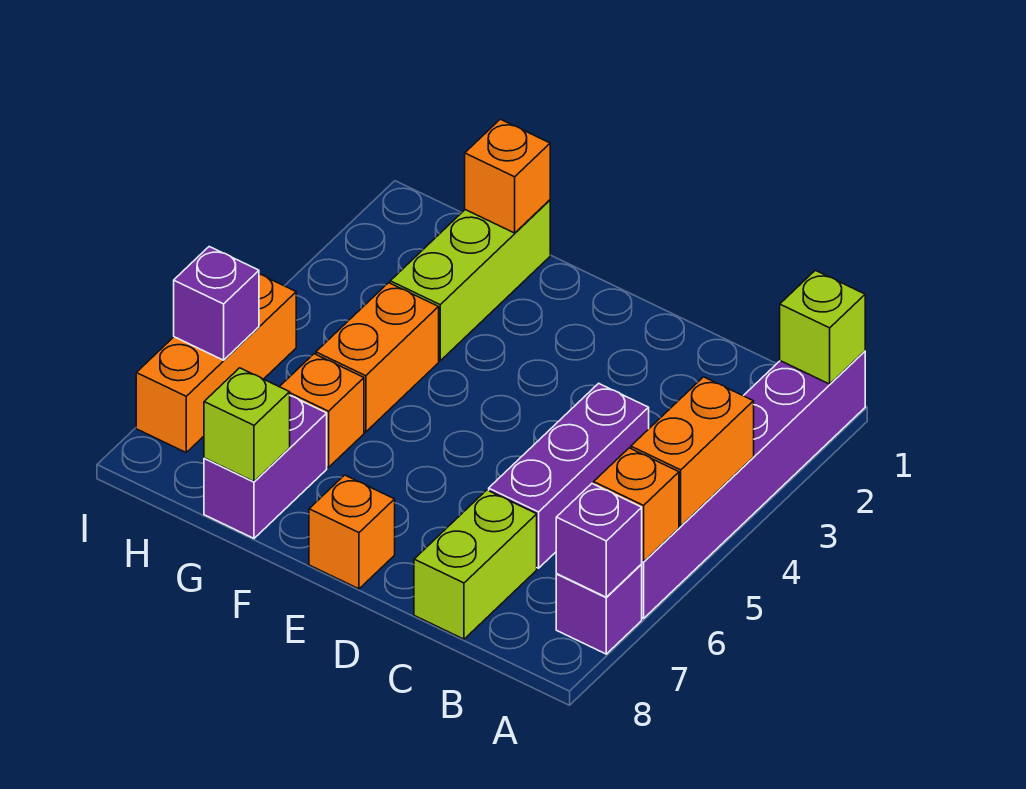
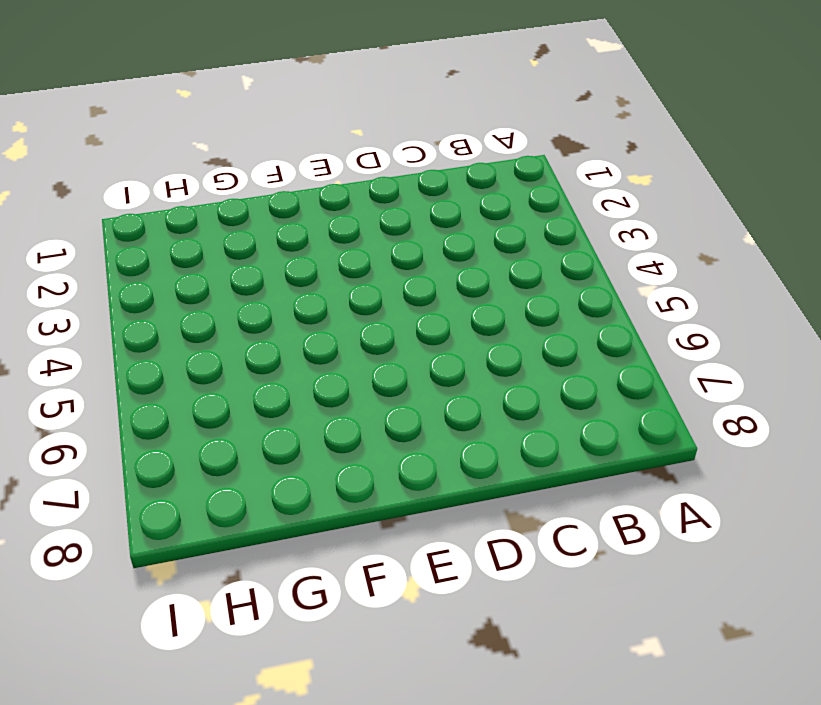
none -> purple 1x6 brick [642,351,865,619]
none -> purple 1x1 brick [556,564,642,654]
none -> purple 1x3 brick [489,383,649,568]

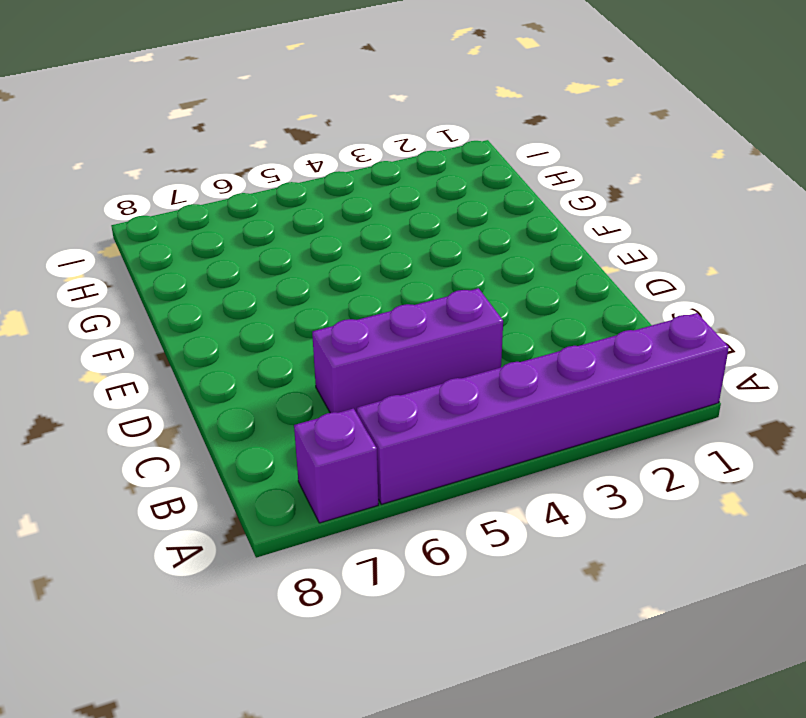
none -> lime 1x2 brick [414,490,537,639]
none -> orange 1x1 brick [309,475,395,589]
none -> lime 1x3 brick [390,200,550,361]

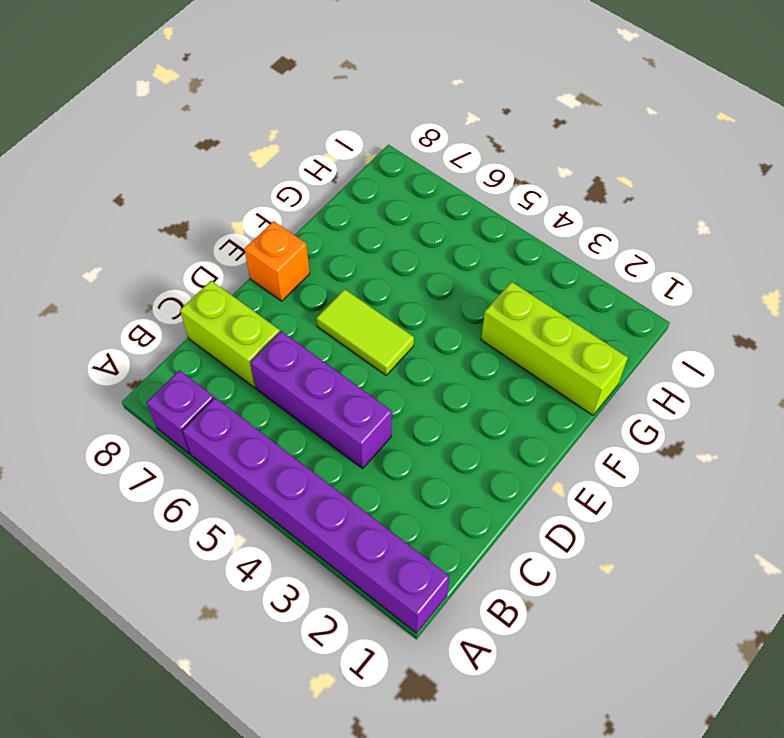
lime 1x2 tile [317,289,414,375] -> none
none -> orange 1x2 brick [316,283,439,432]
none -> orange 1x1 brick [280,354,364,467]
none -> purple 1x2 brick [204,396,327,538]

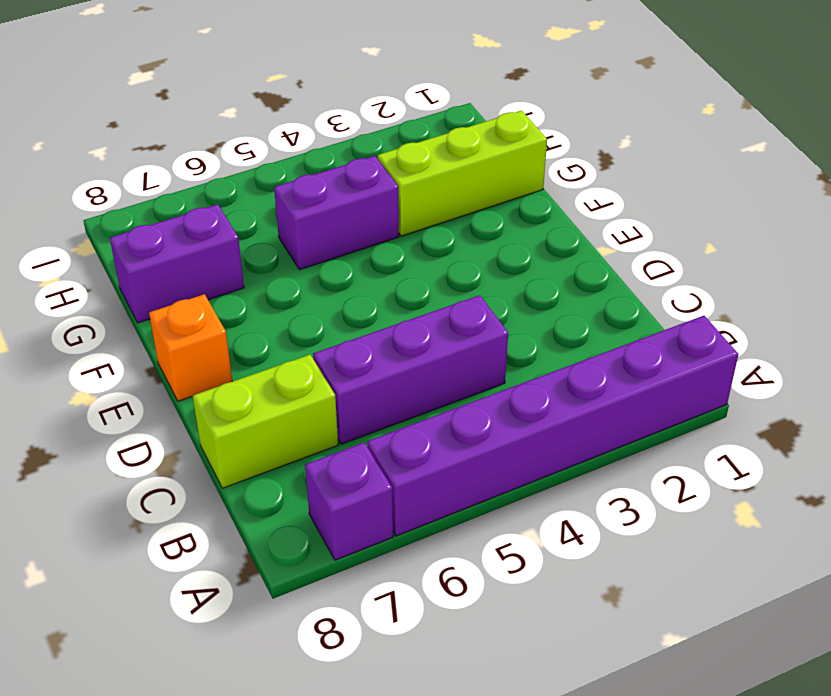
purple 1x2 brick [274,156,399,270] -> orange 1x2 brick [316,283,439,432]
none -> orange 1x1 brick [280,354,364,467]
none -> orange 1x3 brick [136,274,296,452]
none -> lime 1x1 brick [780,270,865,384]

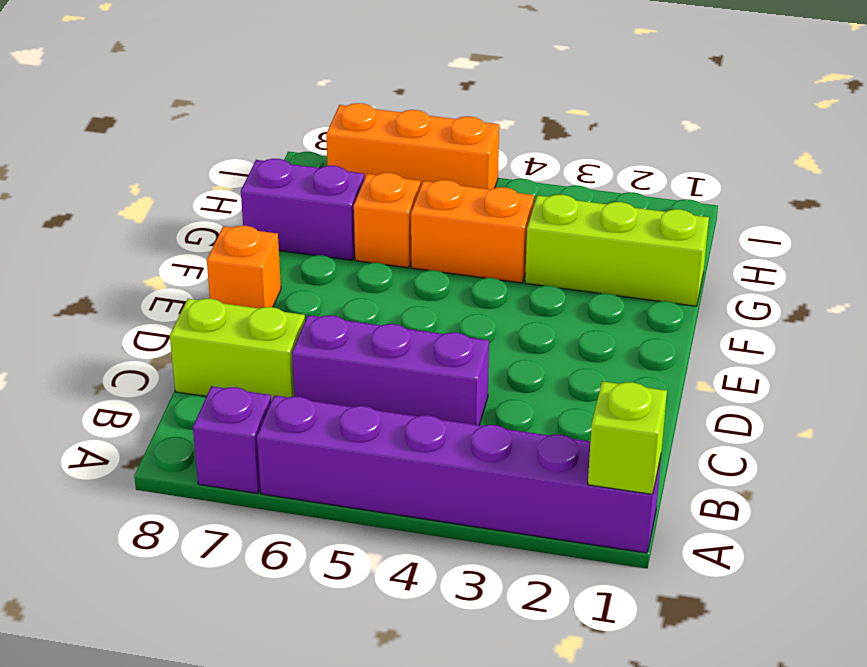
none -> orange 1x2 brick [631,377,754,526]
none -> orange 1x1 brick [594,448,679,562]
none -> purple 1x1 brick [556,484,642,597]

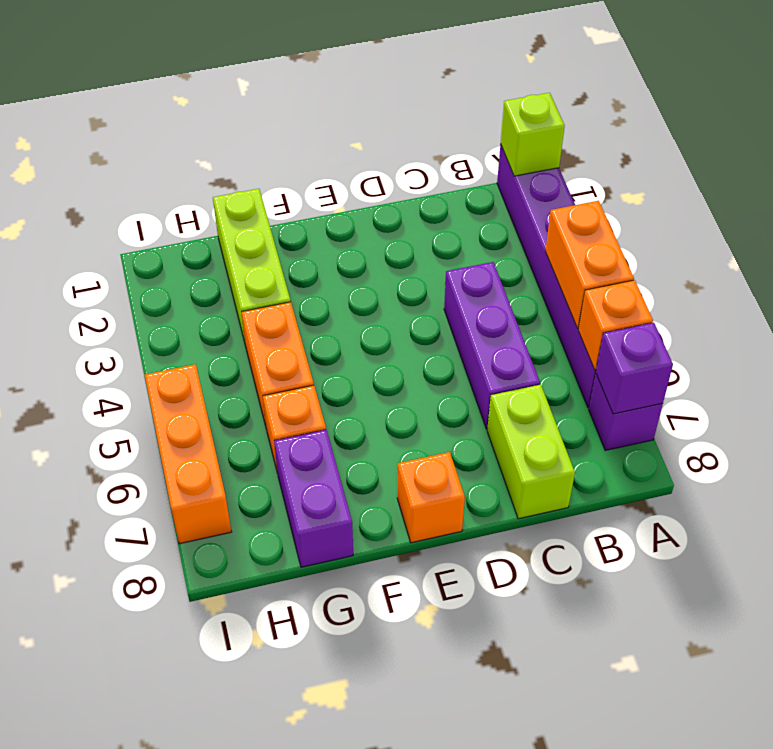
none -> orange 1x1 brick [465,119,550,233]
none -> lime 1x1 brick [204,368,290,482]
none -> purple 1x1 brick [174,247,259,360]

